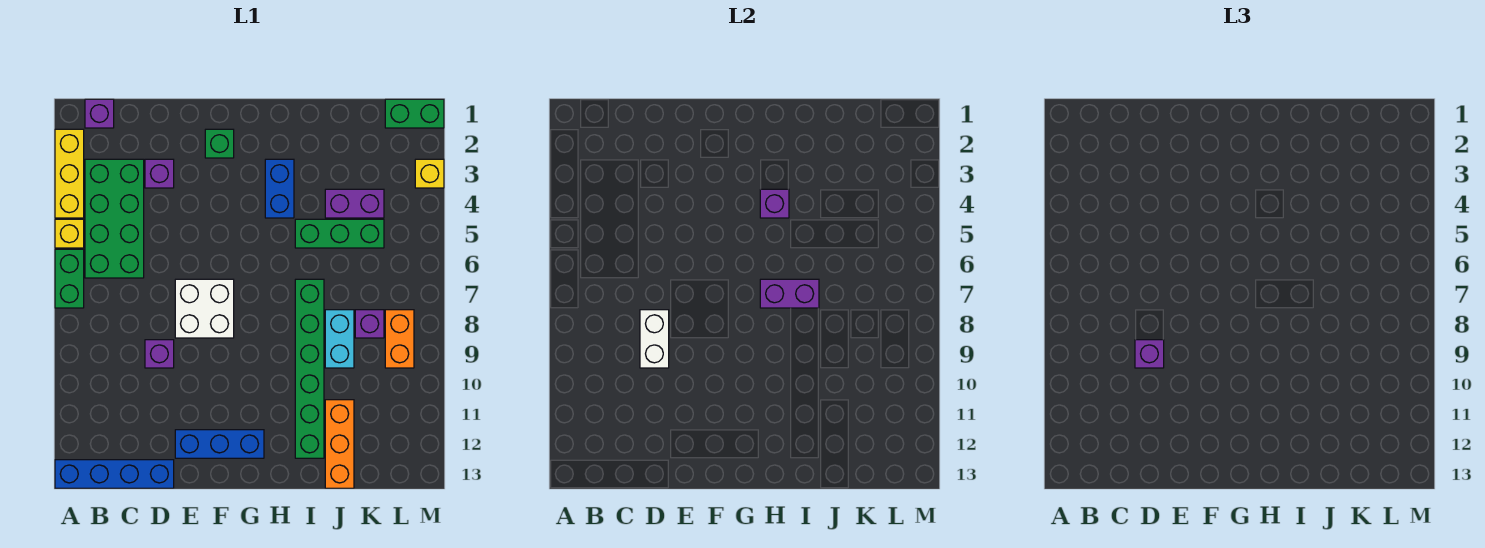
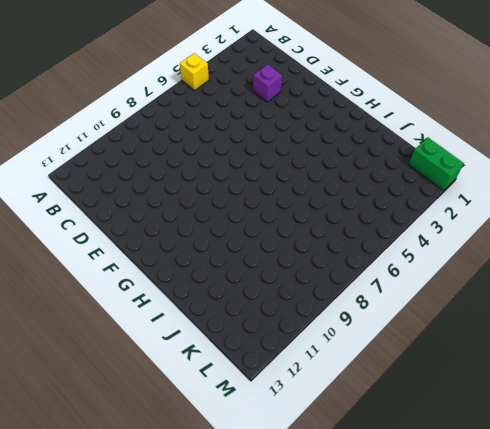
none -> yellow 1x3 brick [55,129,84,218]
none -> green 1x2 brick [55,249,84,308]
none -> blue 1x4 brick [55,460,174,488]

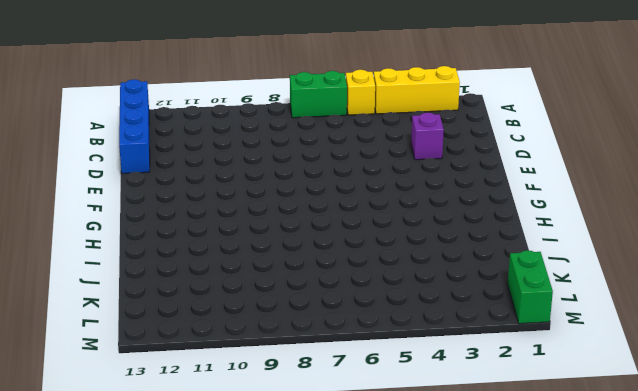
none -> purple 1x1 brick [85,99,114,128]
none -> green 2x4 brick [85,159,144,278]
none -> purple 1x1 brick [145,340,174,368]

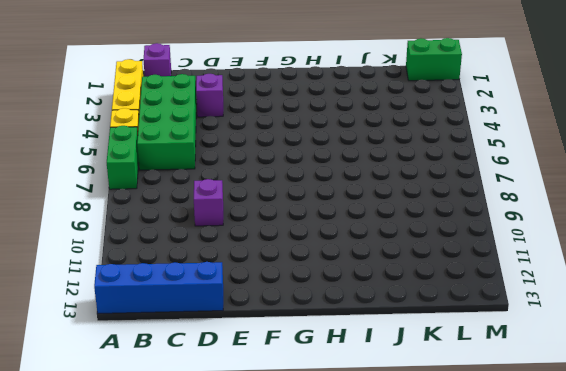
none -> white 2x2 brick [175,279,234,338]
none -> blue 1x3 brick [175,430,264,458]
none -> green 1x1 brick [205,129,234,158]

